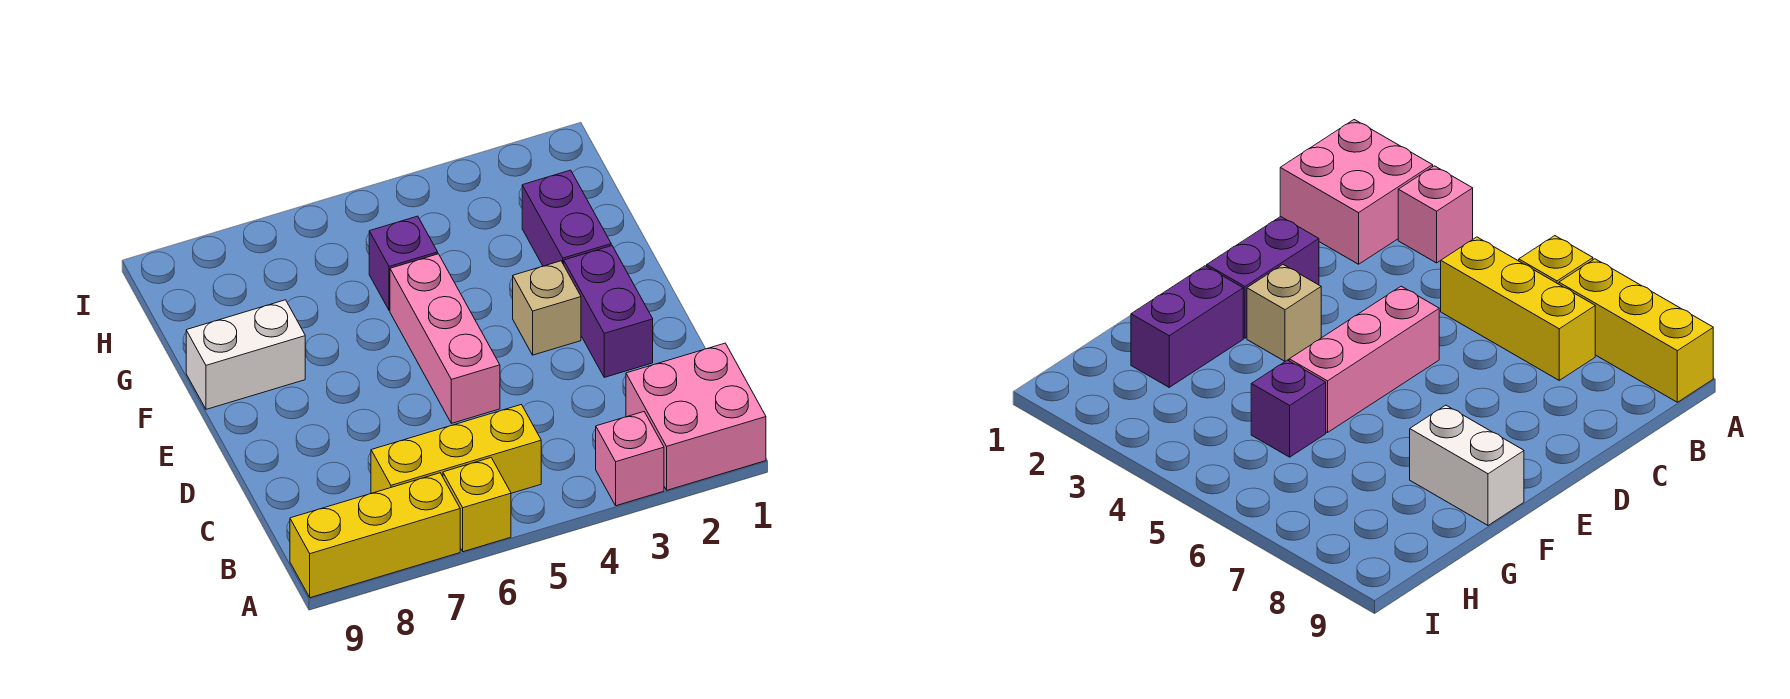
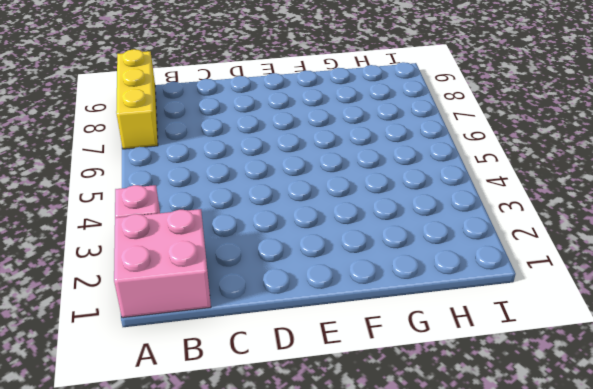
none -> yellow 1x1 brick [443,458,511,552]
none -> yellow 1x3 brick [371,405,541,494]

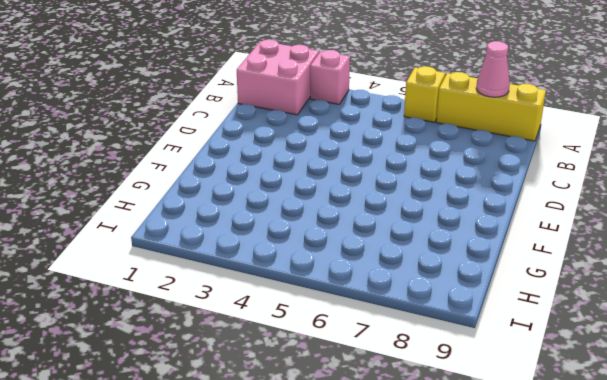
pink 1x1 cone [476,41,510,97] -> none
none -> yellow 1x3 brick [371,405,541,494]
none -> purple 1x2 brick [564,246,653,377]

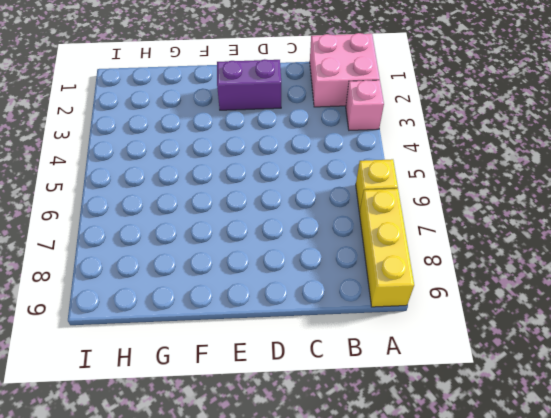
none -> yellow 1x3 brick [371,405,541,494]
none -> pink 1x3 brick [390,254,500,423]

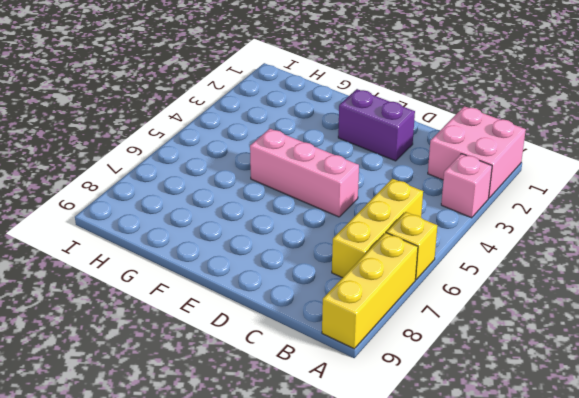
none -> tan 1x1 brick [513,261,581,355]
none -> purple 1x2 brick [522,170,611,266]

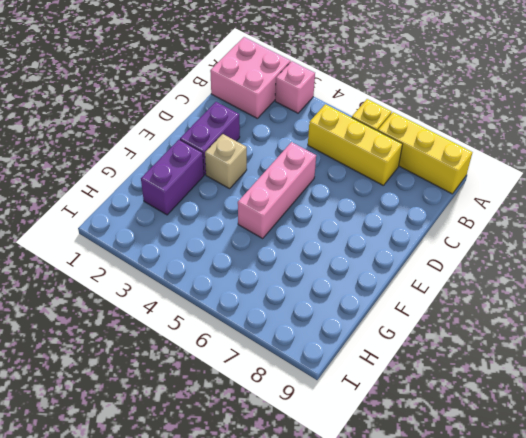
none -> white 1x2 brick [186,300,305,409]
none -> purple 1x1 brick [369,216,438,311]

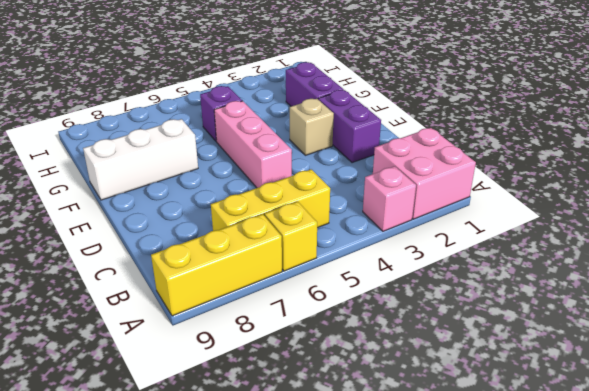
white 1x3 brick [83,119,198,200] -> white 1x2 brick [186,300,305,409]

